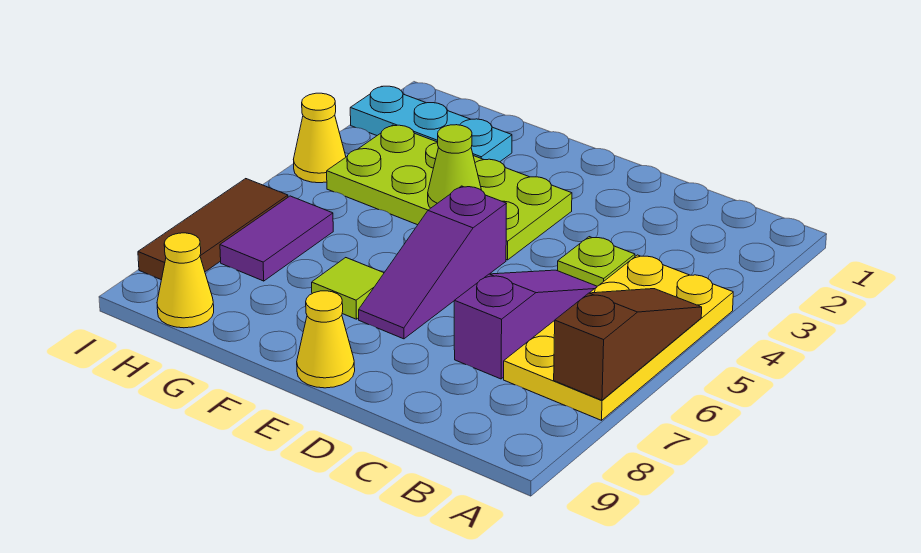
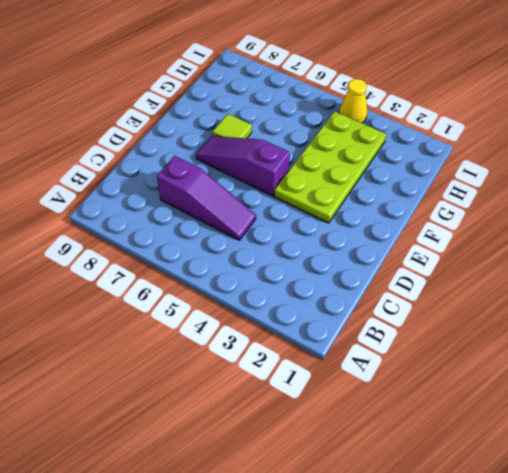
none -> yellow 2x4 plate [504,255,733,420]
none -> lime 1x1 plate [558,237,635,286]
none -> yellow 1x1 cone [297,291,355,388]

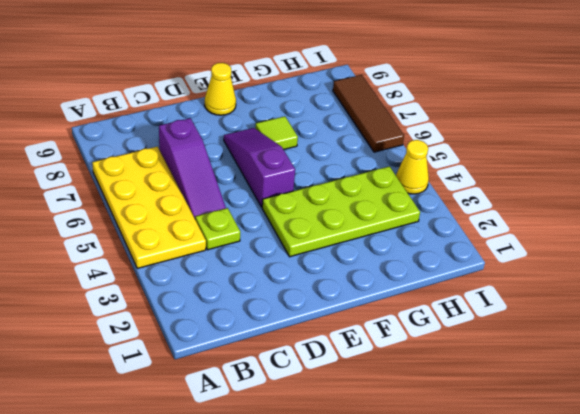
none -> cyan 1x3 plate [350,86,512,162]
none -> purple 1x2 tile [220,196,333,281]
none -> yellow 1x1 cone [157,233,214,328]

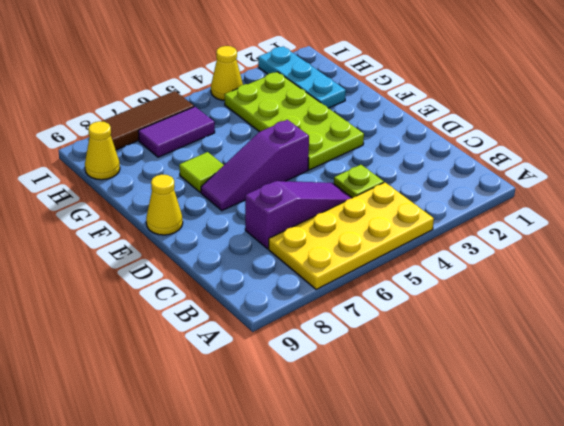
none -> brown 1x3 slope [554,289,702,400]
none -> lime 1x1 cone [428,125,481,208]

